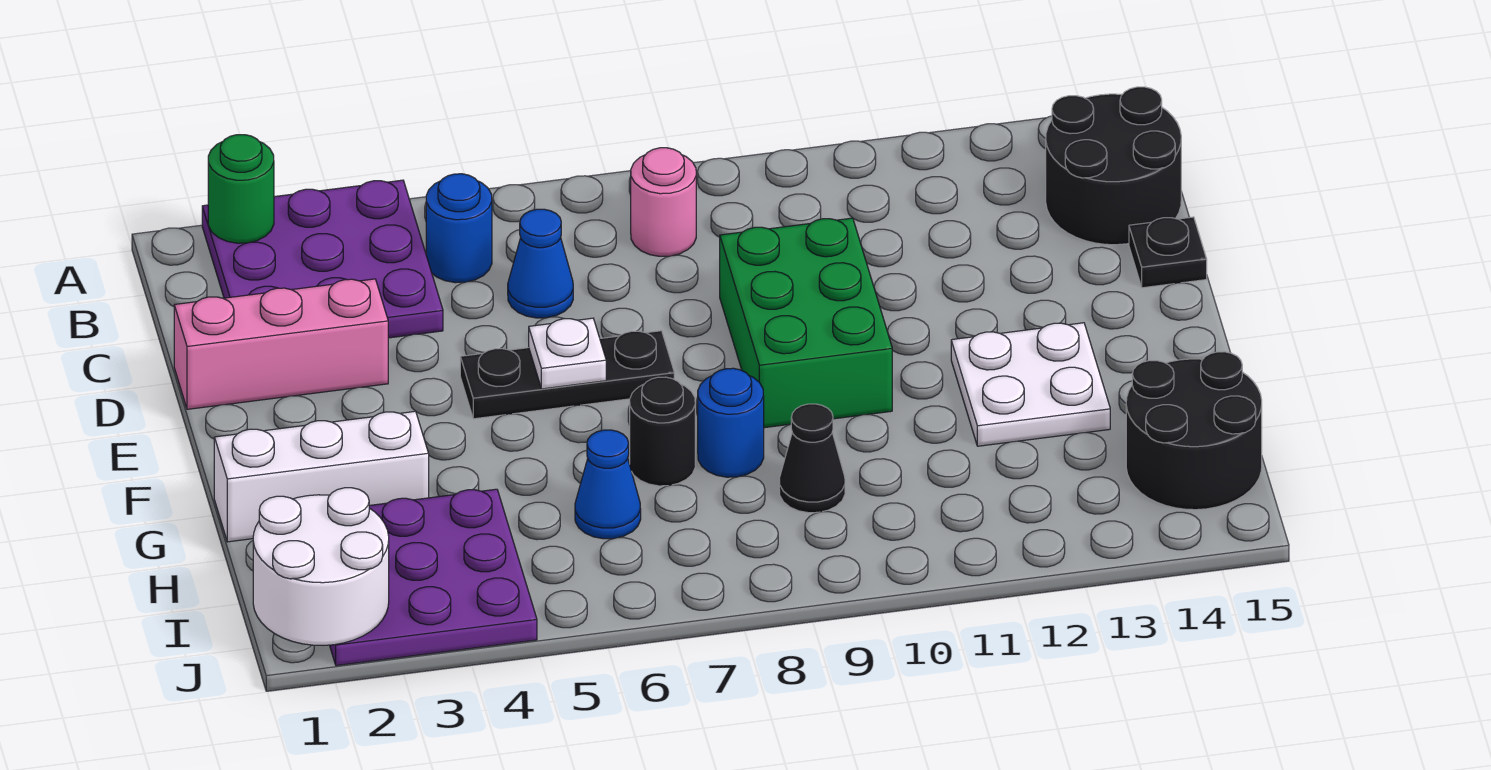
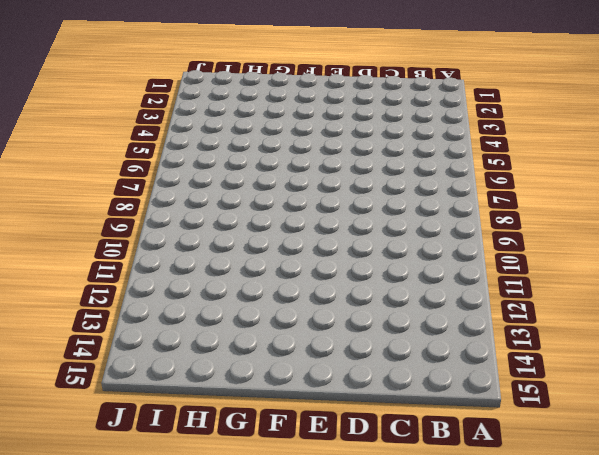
none -> purple 3x3 plate [202,180,443,338]
none -> blue 1x1 round brick [426,174,492,283]
none -> pink 1x1 round brick [631,148,696,256]

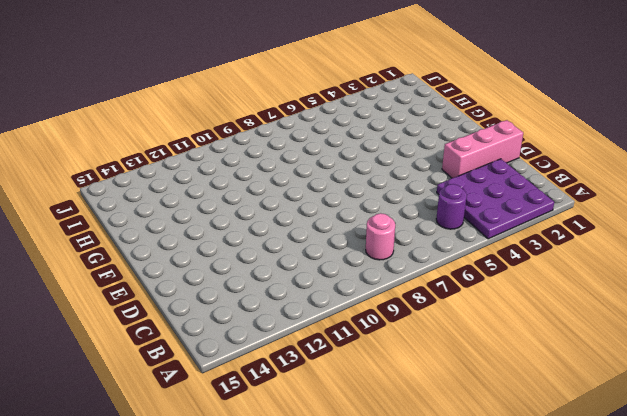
purple 1x1 round brick [436,184,467,229] -> blue 1x1 round brick [426,174,492,283]
none -> black 2x2 round brick [1046,87,1181,245]
none -> blue 1x1 cone [508,209,573,318]
none -> green 2x3 brick [720,218,892,428]

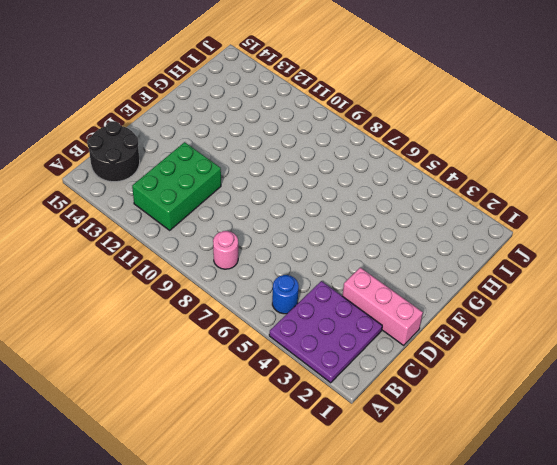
green 2x3 brick [132,142,221,230] -> green 2x3 brick moved to [720,218,892,428]
none -> blue 1x1 cone [508,209,573,318]
none -> black 1x1 plate [1129,217,1207,288]
none -> black 1x3 plate [460,331,674,419]

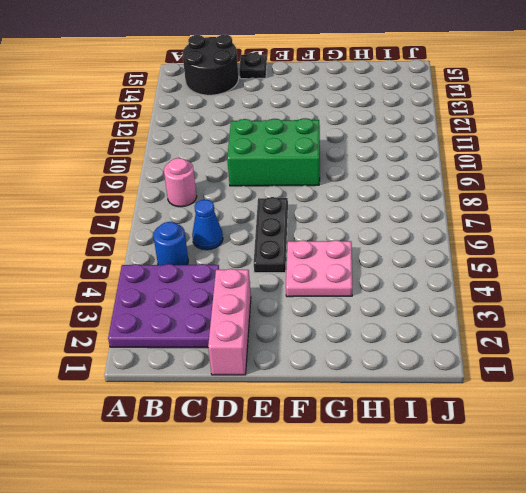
pink 2x2 plate [286,240,352,297] -> none
none -> white 2x2 plate [951,323,1110,446]
none -> white 1x3 brick [214,411,429,542]
none -> black 1x1 round brick [630,377,695,486]

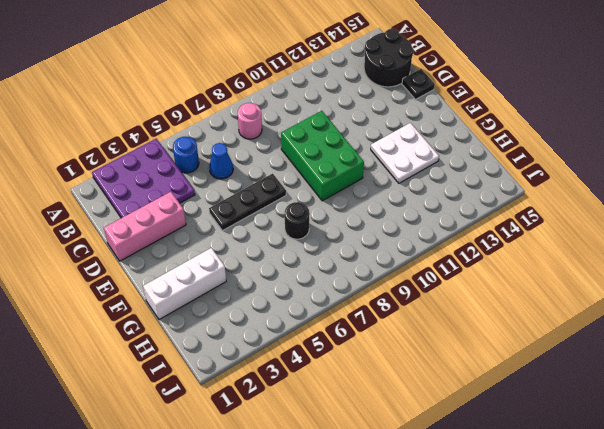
none -> blue 1x1 round brick [698,368,764,477]
none -> purple 3x3 plate [330,489,537,666]
none -> blue 1x1 cone [575,430,641,539]

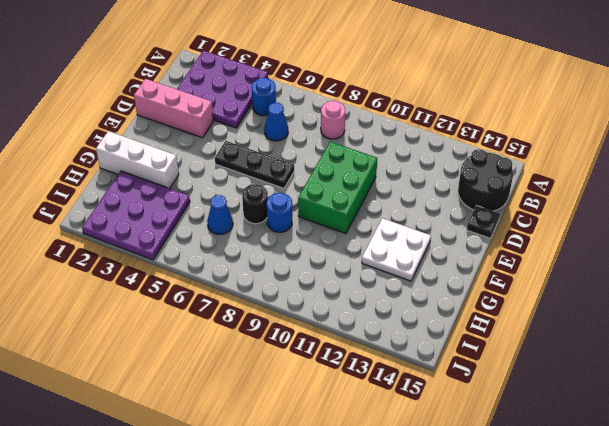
none -> black 1x1 cone [779,404,845,513]
none -> black 2x2 round brick [1126,352,1262,510]
none -> green 1x1 round brick [208,135,274,243]

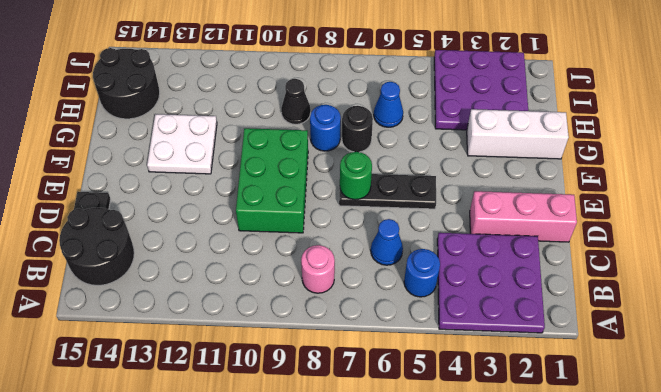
green 1x1 round brick [340,152,372,200] -> green 1x1 round brick moved to [208,135,274,243]
none -> white 1x1 plate [529,318,606,389]
none -> white 2x2 round brick [253,488,389,645]

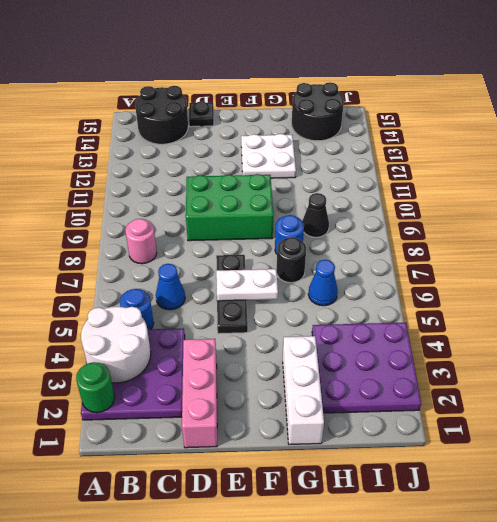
white 2x2 round brick [81,307,151,383] -> white 2x2 round brick moved to [253,488,389,645]
white 1x2 plate [216,269,278,301] -> white 1x1 plate [529,318,606,389]

